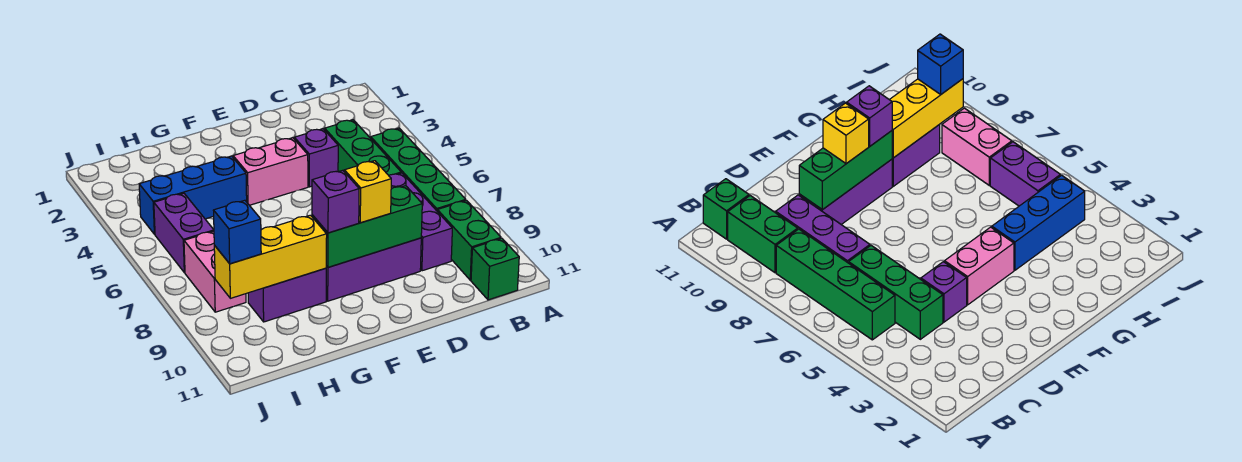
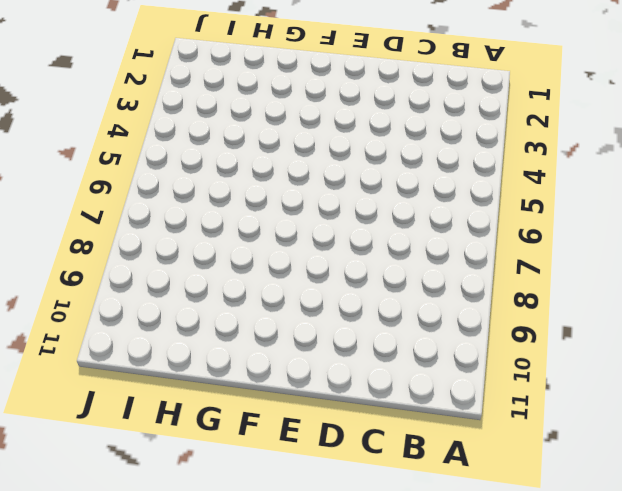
none -> green 1x4 brick [371,128,466,211]
none -> green 1x2 brick [437,200,501,280]
none -> green 1x1 brick [471,238,519,300]

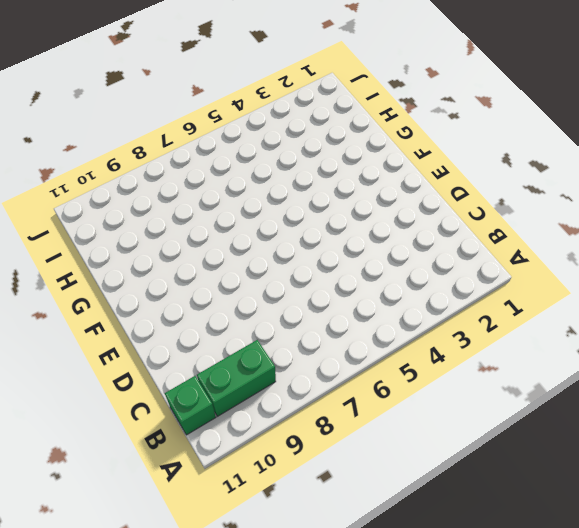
none -> green 1x4 brick [371,128,466,211]
none -> green 1x3 brick [325,120,401,175]
none -> purple 1x3 brick [389,173,452,271]

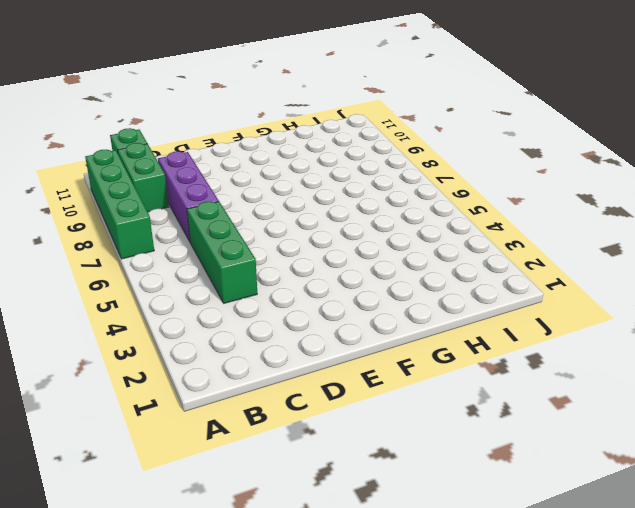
green 1x4 brick [85,150,154,259] -> green 1x4 brick moved to [371,128,466,211]
none -> purple 1x1 brick [294,129,338,187]
none -> purple 1x3 brick [326,238,421,301]
none -> pink 1x2 brick [233,138,308,205]

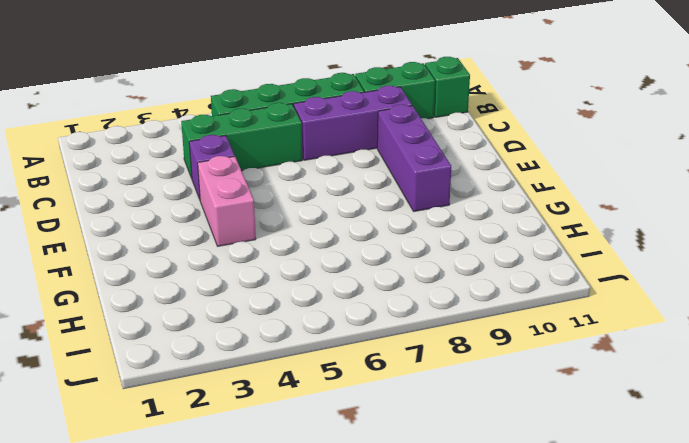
none -> blue 1x3 brick [139,156,247,234]
none -> purple 1x2 brick [248,268,326,322]
none -> purple 1x2 brick [154,193,214,273]

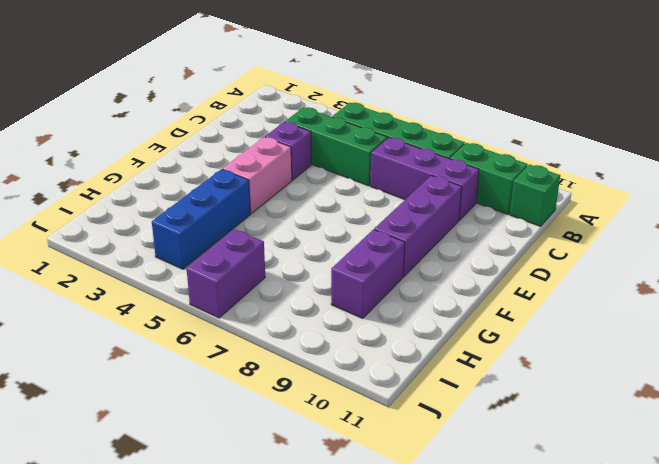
purple 1x2 brick [186,229,265,318] -> purple 1x2 brick turned to [154,193,214,273]
none -> pink 1x2 brick [184,231,246,312]
none -> green 1x3 brick [312,186,422,267]
none -> yellow 1x3 brick [214,215,327,298]

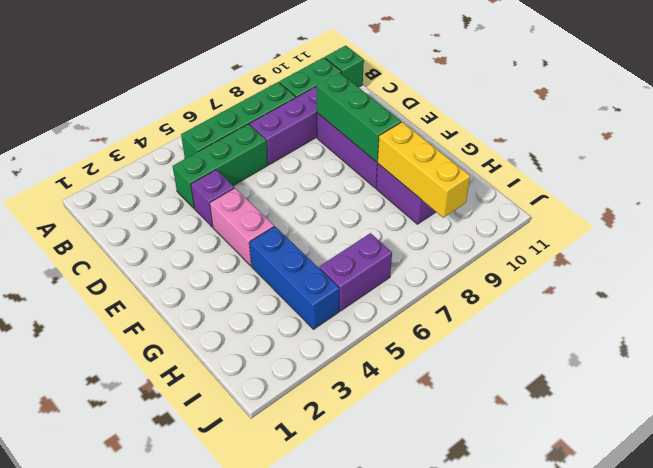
none -> pink 1x2 brick [184,231,246,312]
none -> yellow 1x1 brick [344,161,391,223]
none -> purple 1x1 brick [312,170,359,233]

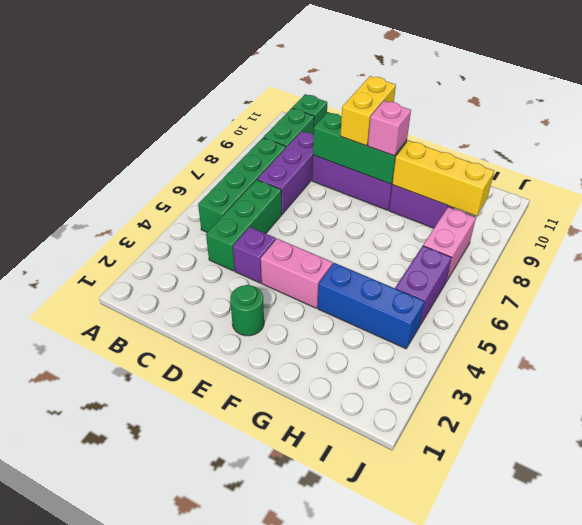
green 1x1 round brick [230,285,264,336] -> none
yellow 1x2 brick [340,76,396,146] -> yellow 1x1 brick [344,161,391,223]
pink 1x1 brick [368,101,411,156] -> purple 1x1 brick [312,170,359,233]
none -> blue 1x1 brick [213,200,261,264]

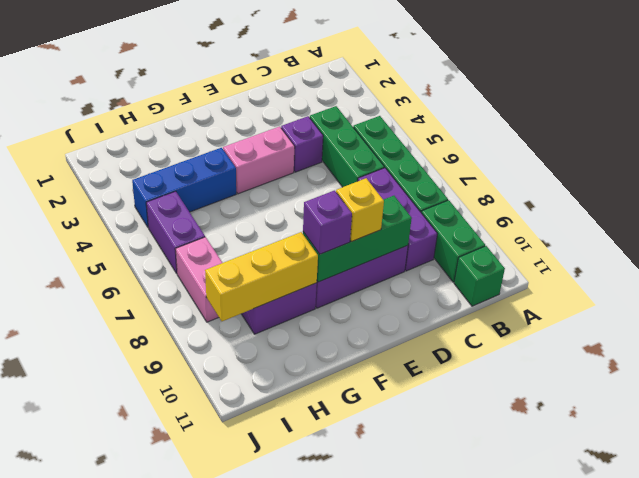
none -> blue 1x1 brick [213,200,261,264]

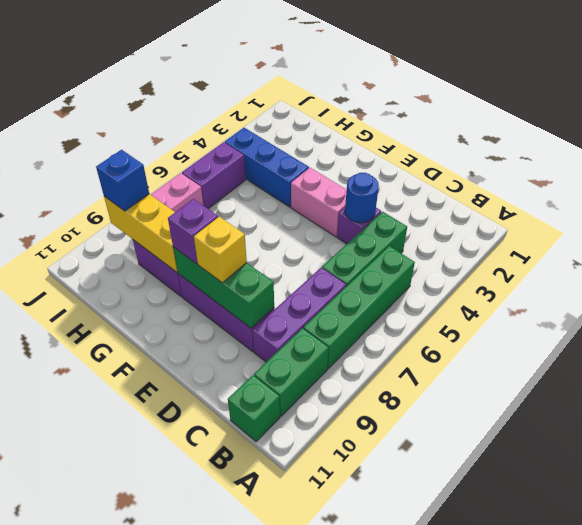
blue 1x1 round brick [345,173,379,223] -> none

